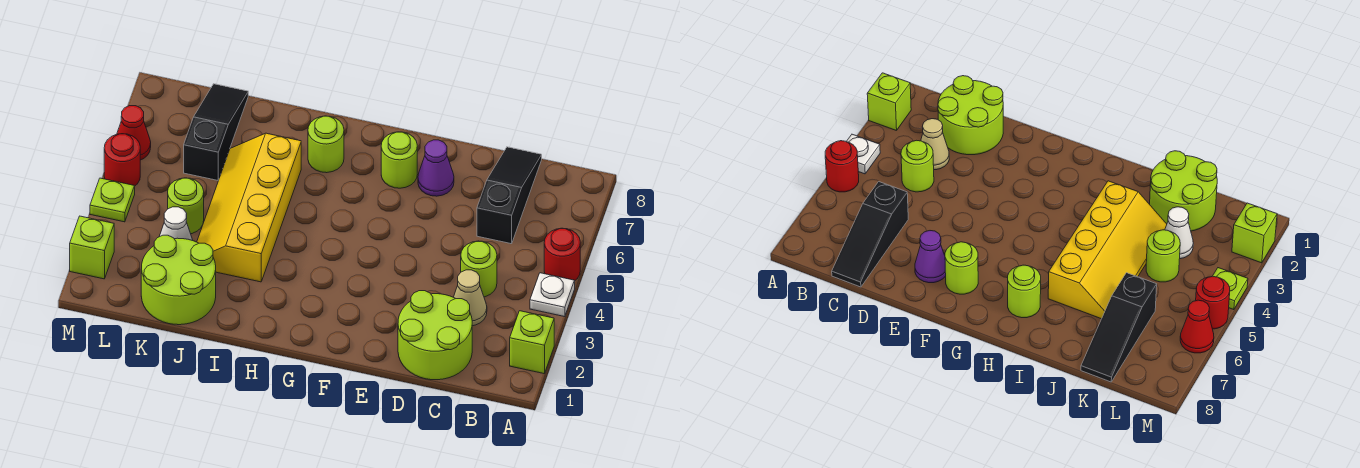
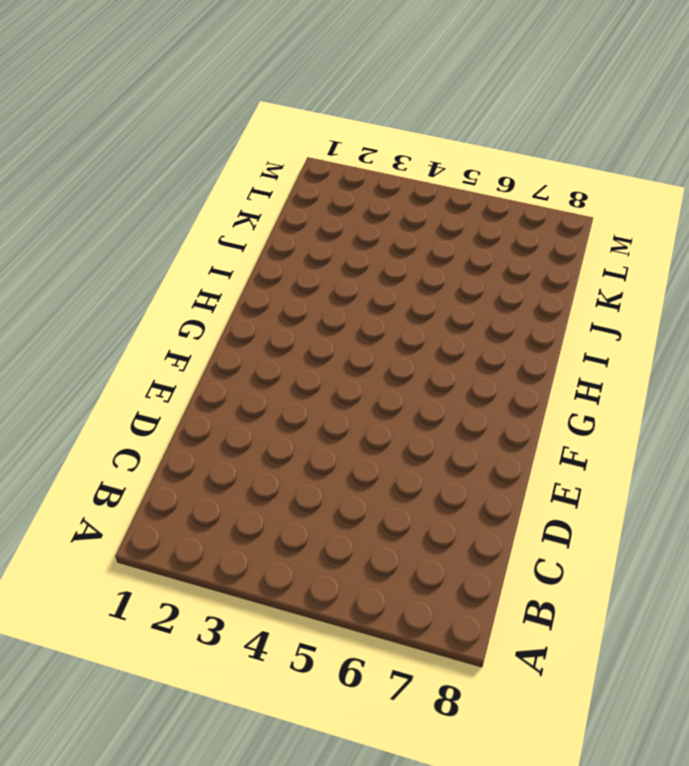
none -> lime 1x1 brick [510,311,554,373]
none -> white 1x1 plate [530,273,575,317]
none -> red 1x1 round brick [544,228,580,281]

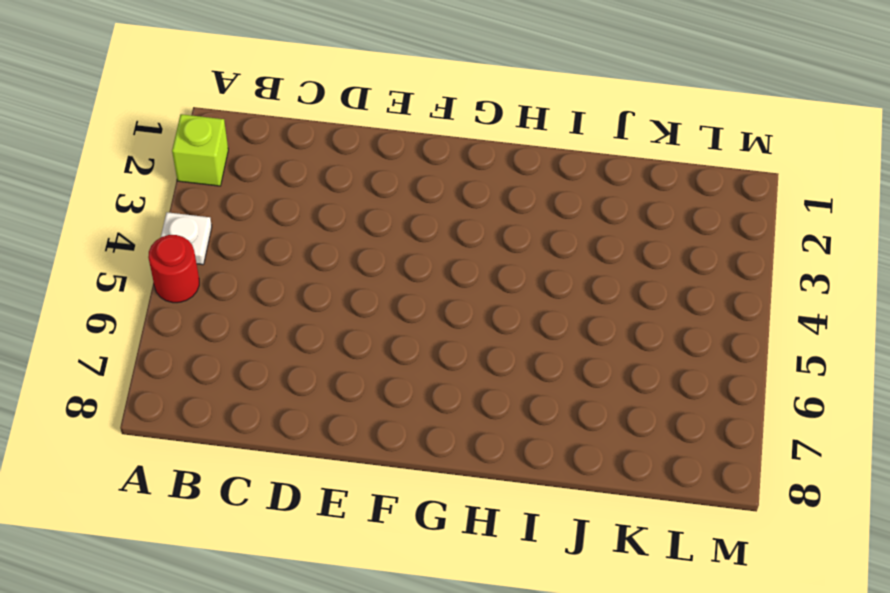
none -> lime 2x2 round brick [398,291,472,380]
none -> tan 1x1 cone [454,270,487,326]
none -> lime 1x1 round brick [461,241,497,297]

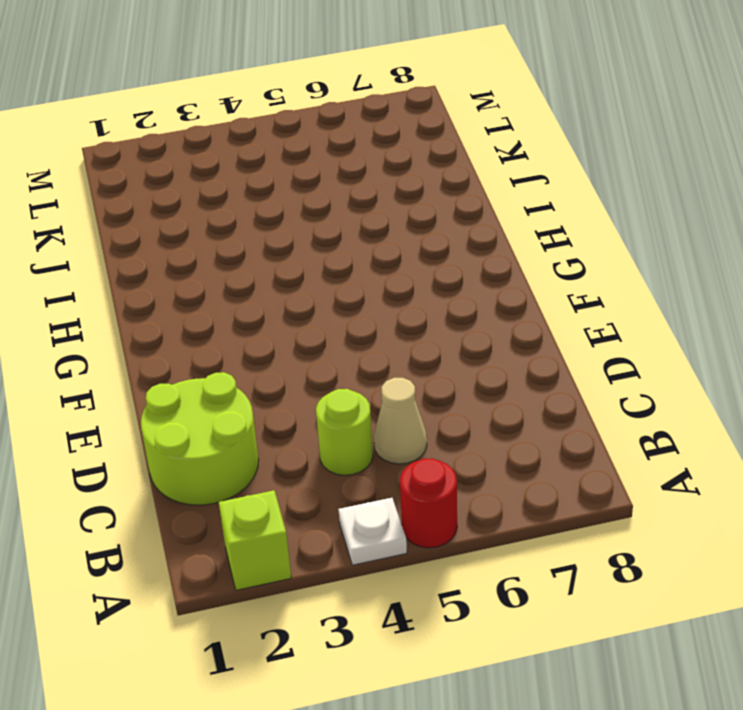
tan 1x1 cone [374,378,427,464] -> tan 1x1 cone moved to [454,270,487,326]
none -> black 1x3 slope [477,147,542,244]
none -> purple 1x1 cone [418,140,454,196]
none -> lime 1x1 round brick [381,132,417,188]

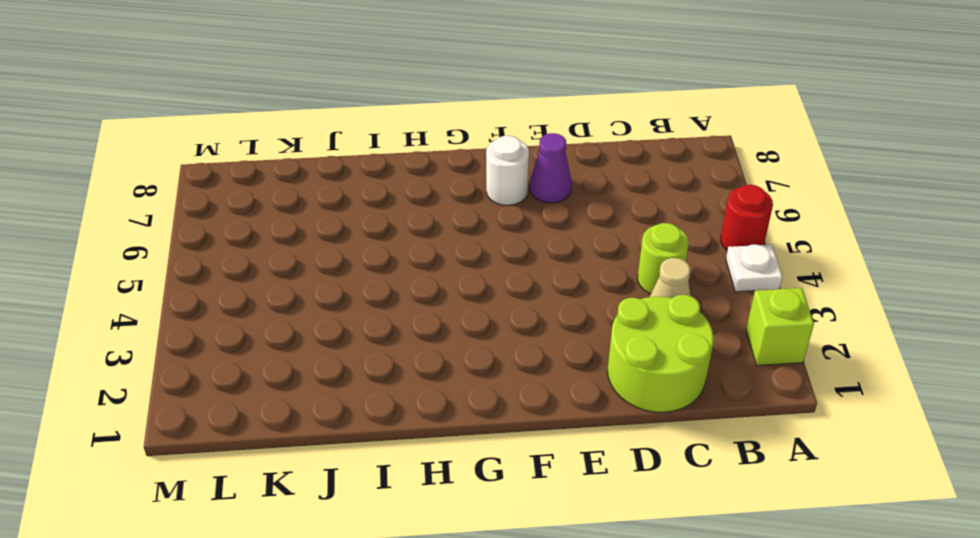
white 1x1 round brick [486,136,529,205] -> lime 1x1 round brick [381,132,417,188]
none -> black 1x3 slope [477,147,542,244]
none -> lime 1x1 round brick [308,116,344,173]
none -> yellow 2x4 slope [197,133,301,282]

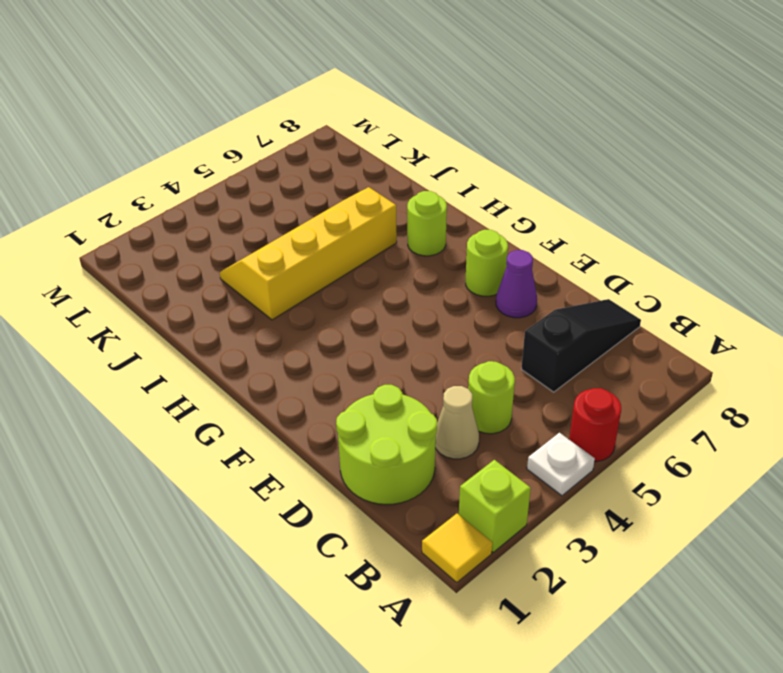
yellow 1x1 tile [422,514,492,583] -> none
none -> lime 2x2 round brick [141,235,216,325]
none -> white 1x1 cone [159,207,193,241]
none -> lime 1x1 round brick [168,178,204,234]

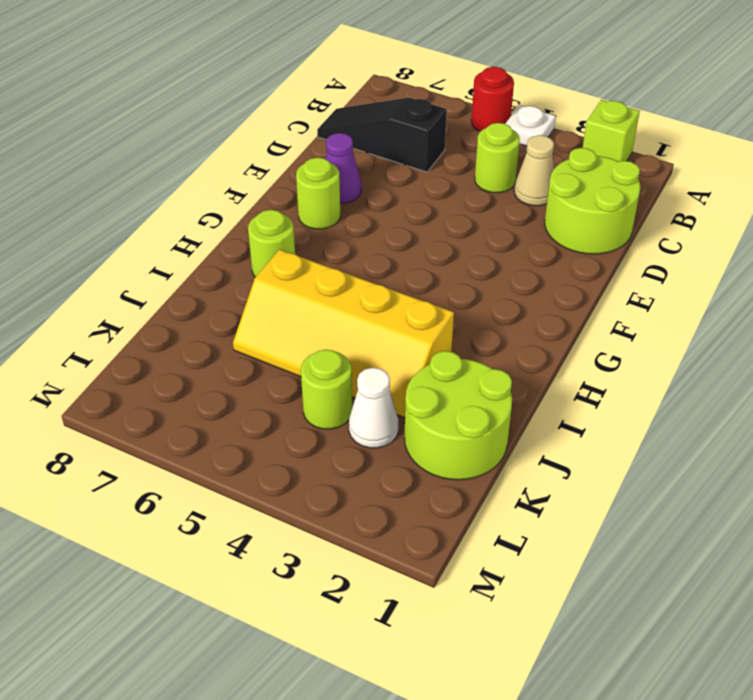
none -> black 1x3 slope [184,84,248,180]
none -> lime 1x1 brick [70,216,114,279]
none -> lime 1x1 plate [90,178,135,222]

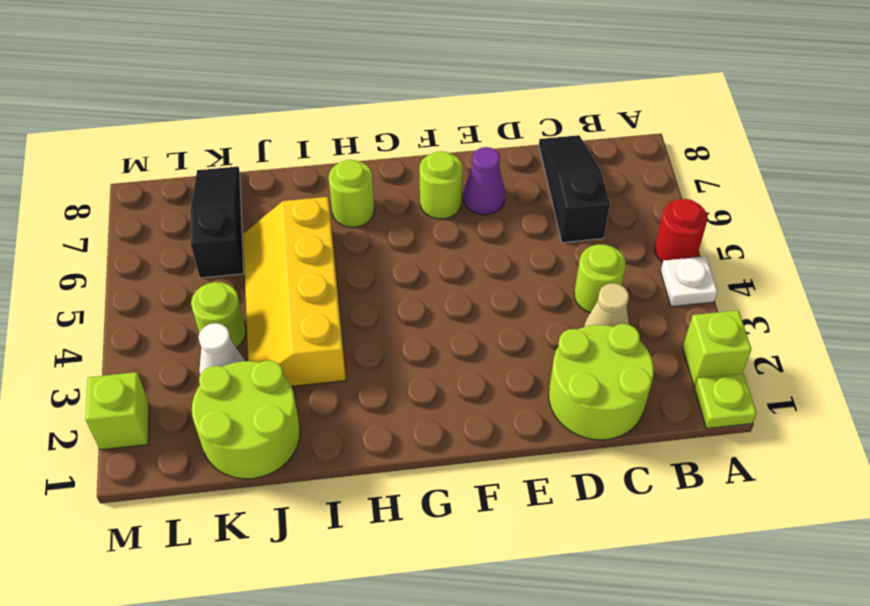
lime 1x1 plate [695,373,757,429] -> lime 1x1 plate moved to [90,178,135,222]
none -> red 1x1 round brick [104,134,140,186]
none -> red 1x1 cone [117,106,151,160]

